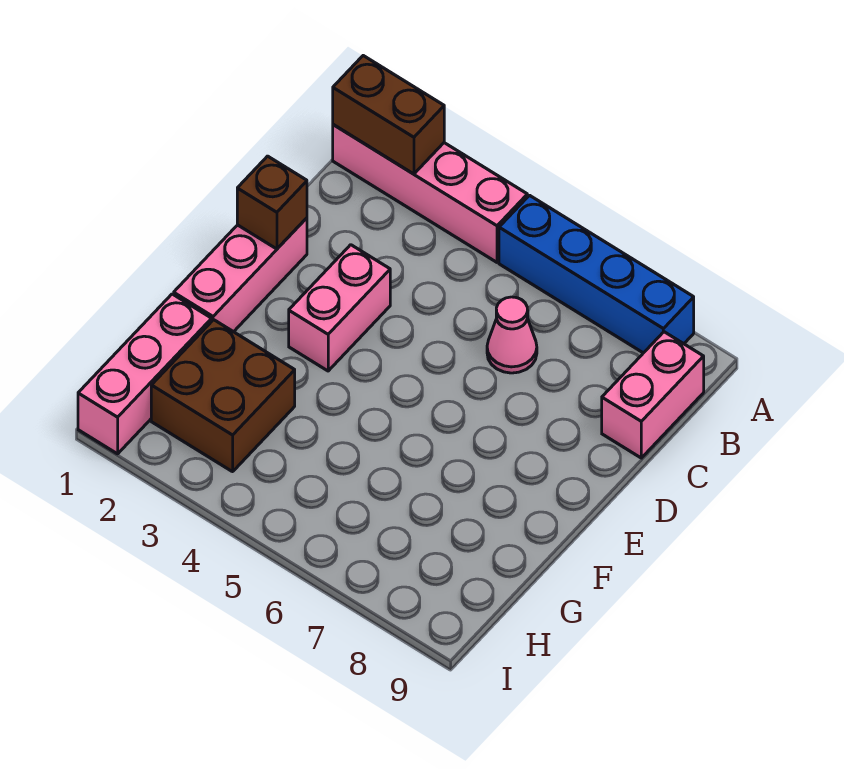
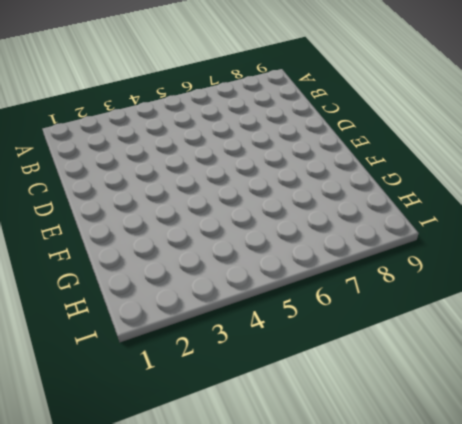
none -> pink 1x4 brick [333,124,527,262]
none -> blue 1x4 brick [499,195,694,353]

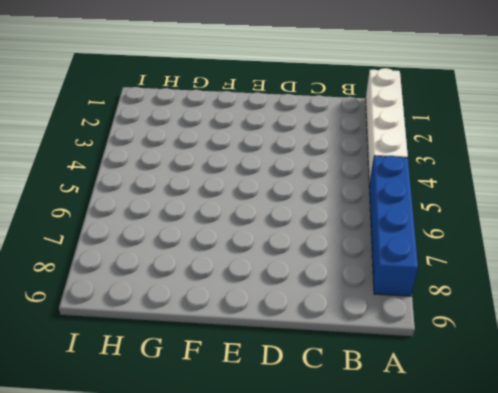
white 1x4 brick [366,68,408,183] -> pink 1x4 brick [333,124,527,262]
none -> pink 1x2 brick [602,332,704,458]
none -> pink 1x1 cone [487,297,537,373]

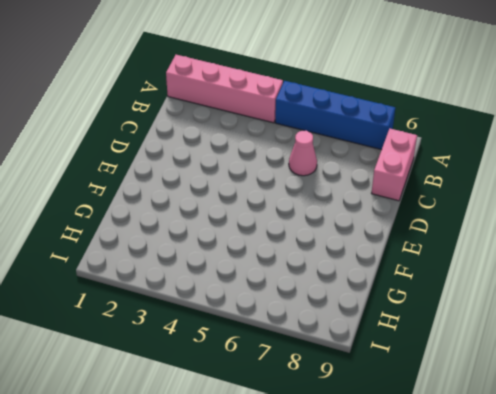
none -> pink 1x3 brick [174,218,307,332]
none -> pink 1x2 brick [289,245,390,371]

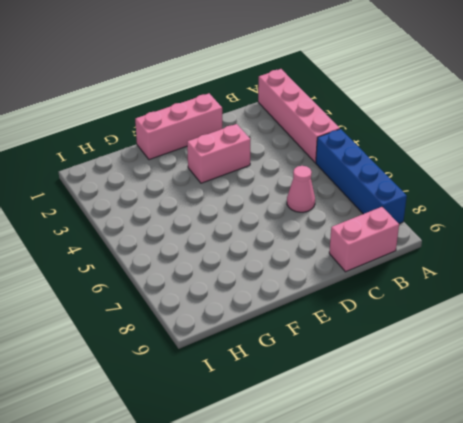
none -> pink 1x3 brick [78,294,212,454]
none -> brown 2x2 brick [151,320,295,472]

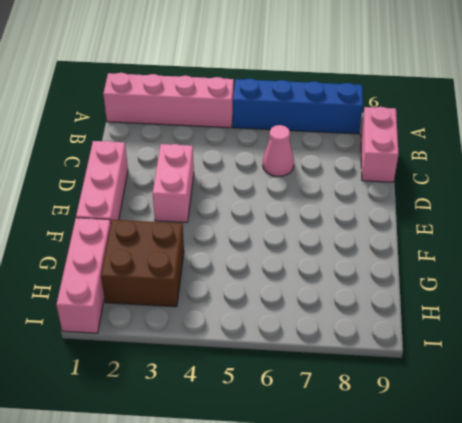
none -> brown 1x2 brick [333,56,444,174]
none -> brown 1x1 brick [237,156,307,249]

